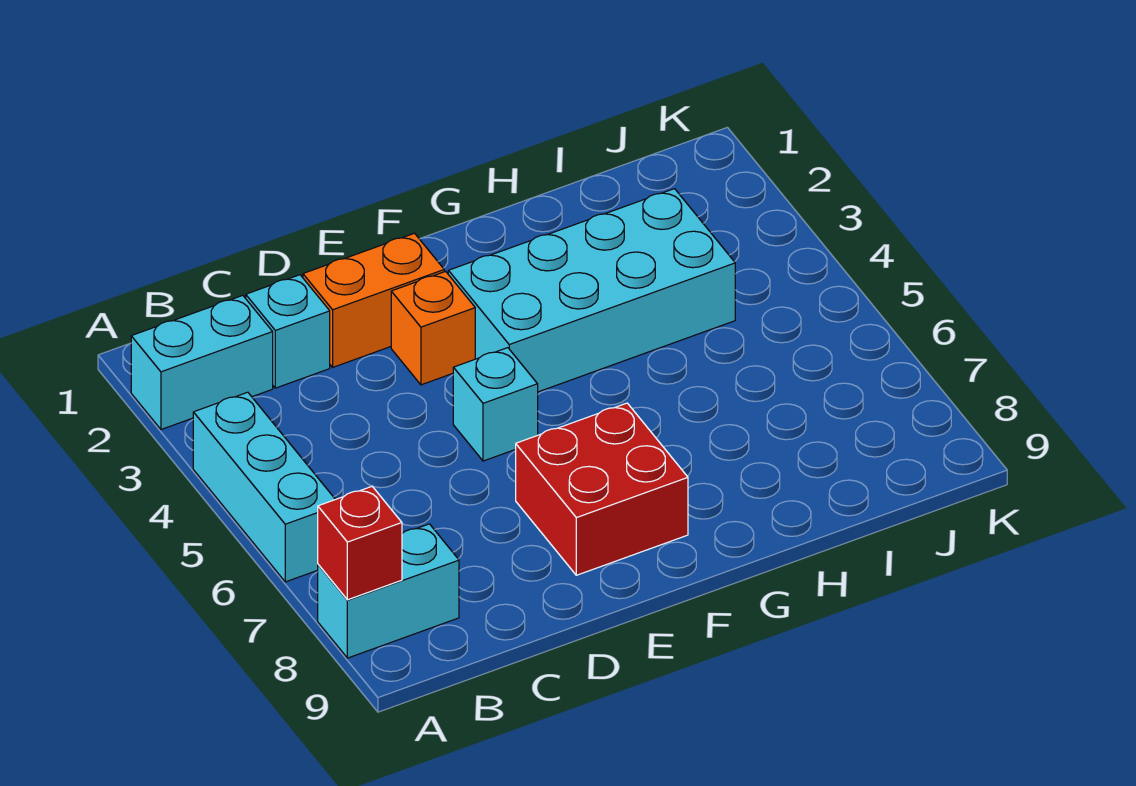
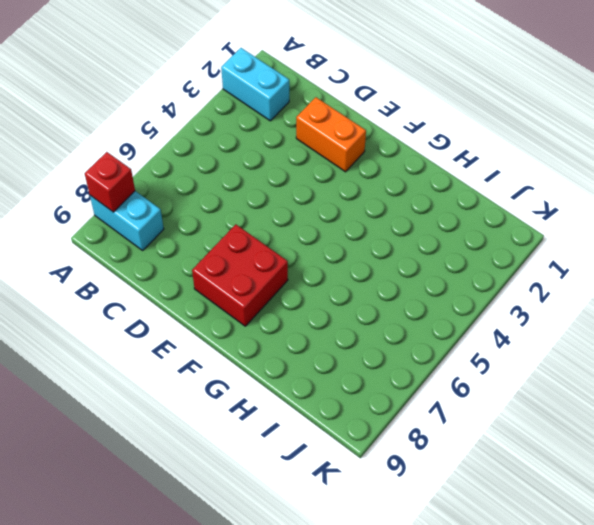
none -> cyan 1x3 brick [193,392,335,582]
none -> cyan 1x1 brick [246,275,330,388]

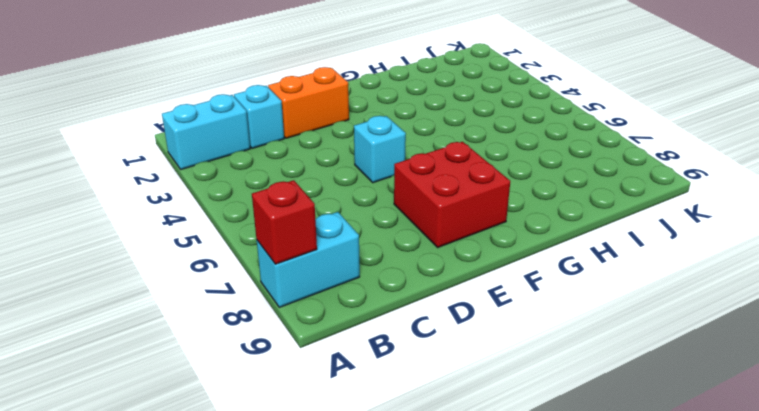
none -> cyan 1x3 brick [193,392,335,582]
none -> orange 1x1 brick [391,271,475,385]

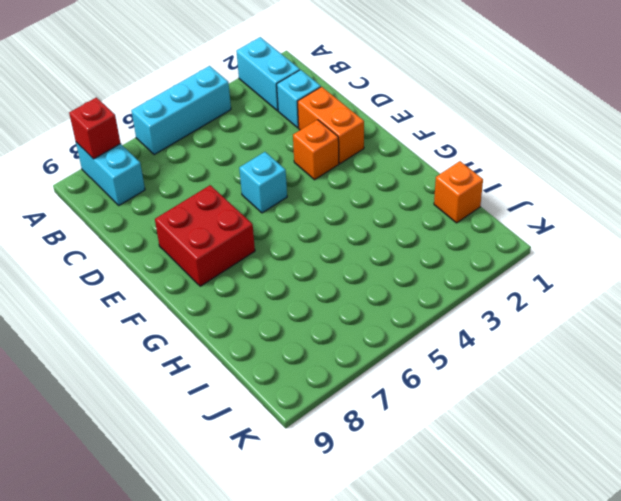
orange 1x1 brick [434,161,483,223] -> none
none -> cyan 2x4 brick [448,189,735,392]

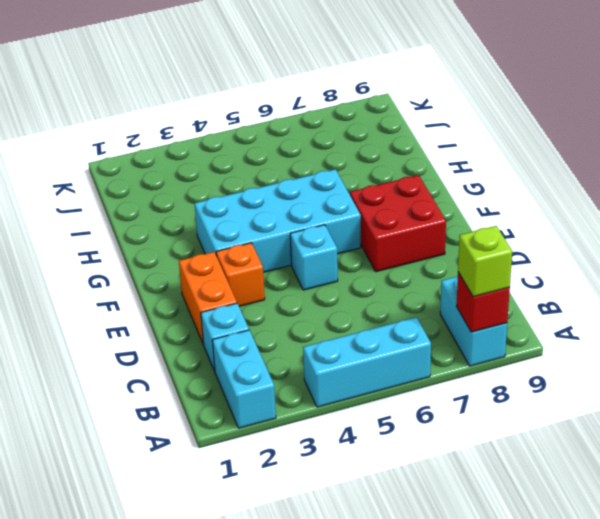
lime 1x1 brick [458,226,512,297] -> none
cyan 2x4 brick [194,169,361,272] -> cyan 2x4 brick turned to [448,189,735,392]

